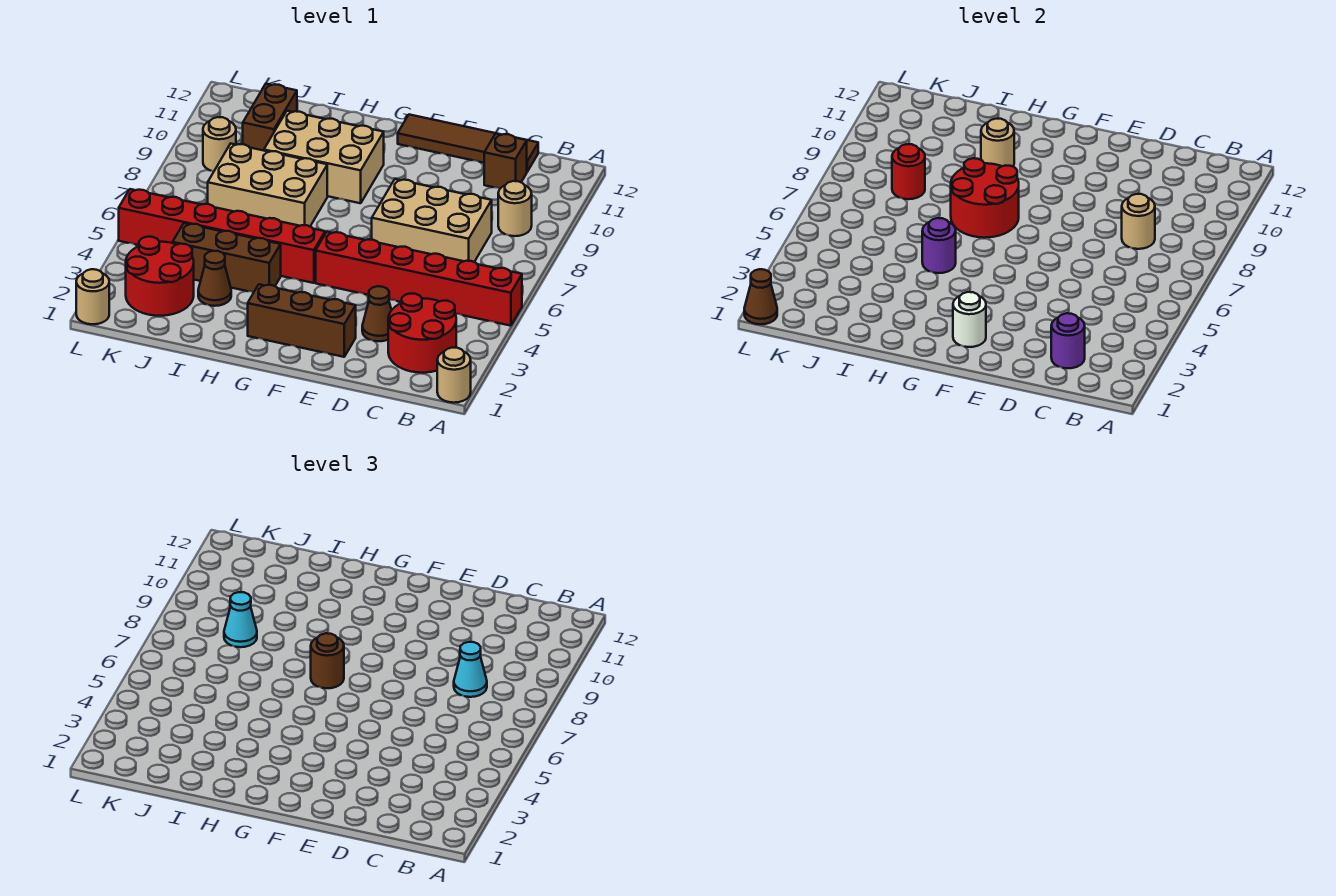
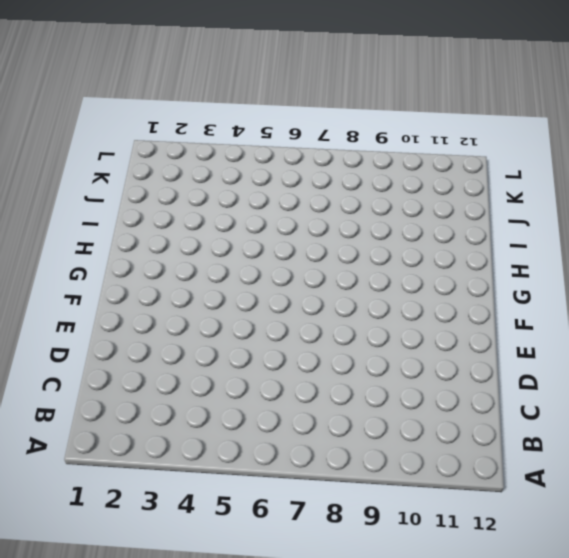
none -> tan 1x1 round brick [437,348,471,403]
none -> red 1x6 brick [316,232,522,326]
none -> red 2x2 round brick [388,294,456,373]

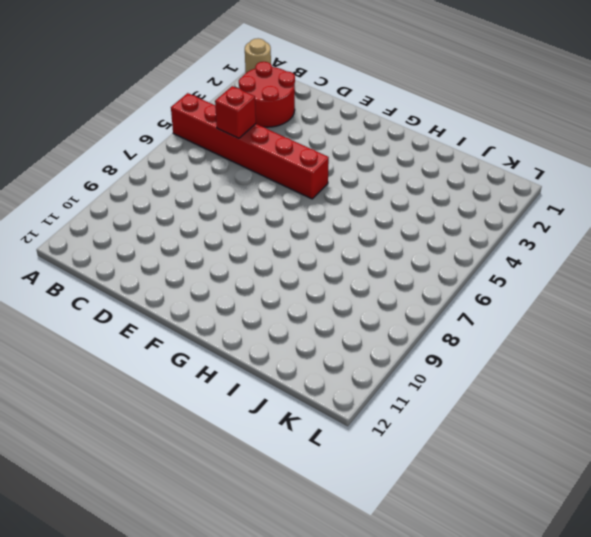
red 1x1 brick [215,86,256,138] -> none
none -> tan 1x1 round brick [498,181,532,236]
none -> tan 2x3 brick [372,179,492,262]
none -> brown 1x1 brick [484,133,527,189]

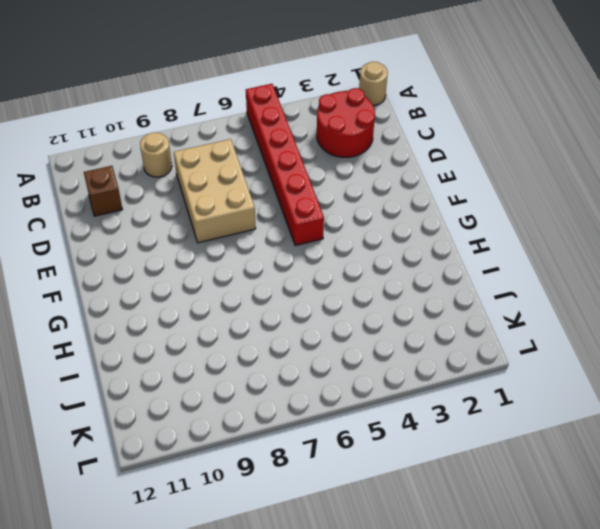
none -> brown 1x4 tile [398,115,538,172]
none -> brown 1x1 cone [362,286,392,341]
none -> brown 1x3 brick [248,284,356,357]

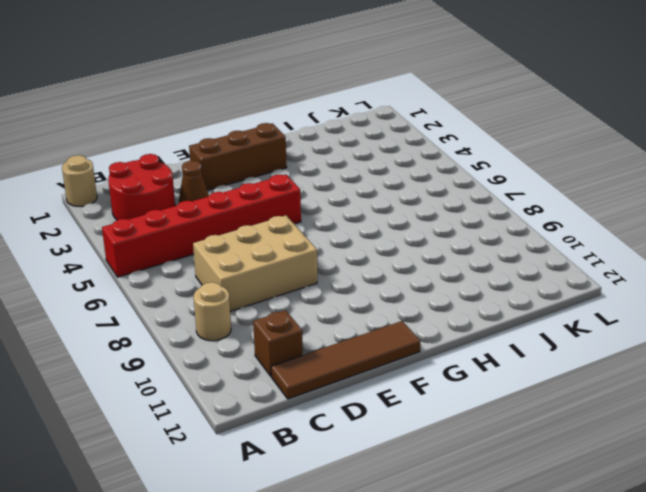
none -> red 1x6 brick [119,189,325,283]
none -> tan 2x3 brick [264,111,384,203]
none -> brown 1x3 brick [172,223,281,292]

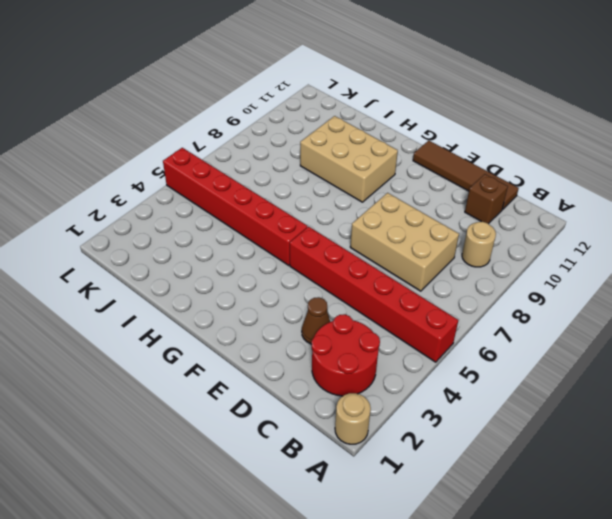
none -> brown 1x3 brick [248,284,356,357]
none -> brown 1x3 brick [172,223,281,292]
none -> tan 2x3 brick [208,144,327,226]

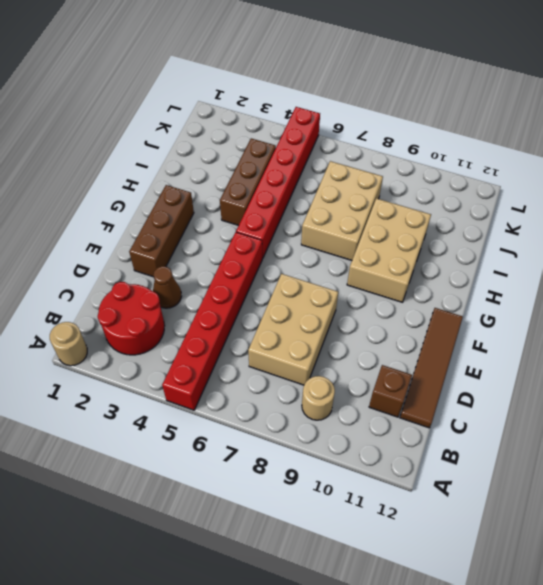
none -> brown 1x1 cone [198,251,231,306]
none -> red 2x2 round brick [126,237,194,316]
none -> brown 1x2 brick [243,84,297,151]

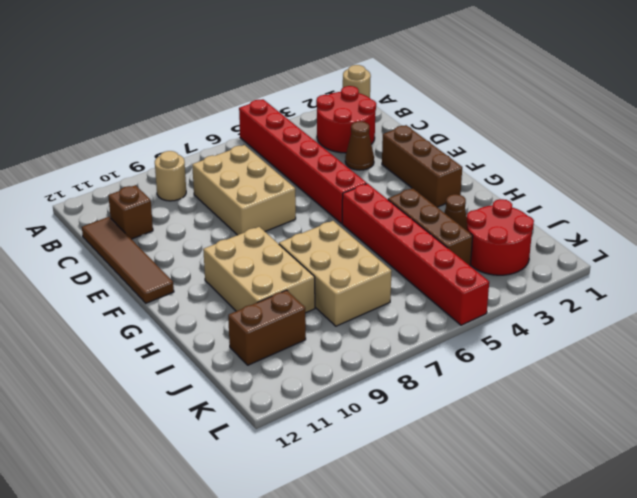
none -> tan 1x1 round brick [203,117,236,172]
none -> tan 1x1 round brick [76,269,109,324]
none -> purple 1x1 round brick [1051,313,1085,368]

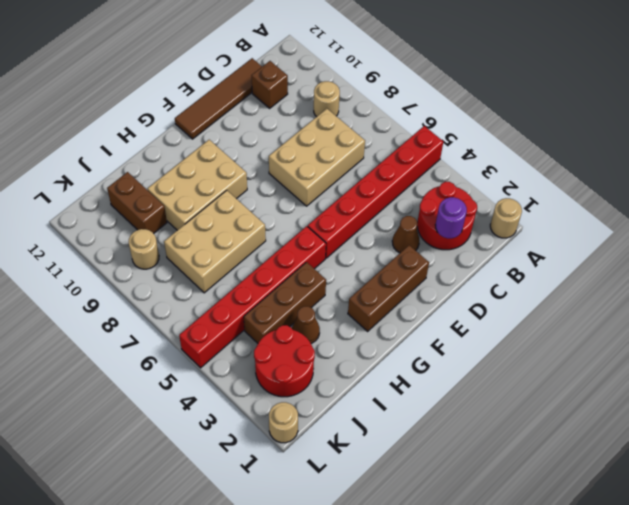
none -> tan 1x1 round brick [1122,194,1155,249]
none -> white 1x1 round brick [953,292,986,347]
none -> red 2x2 round brick [951,158,1019,238]

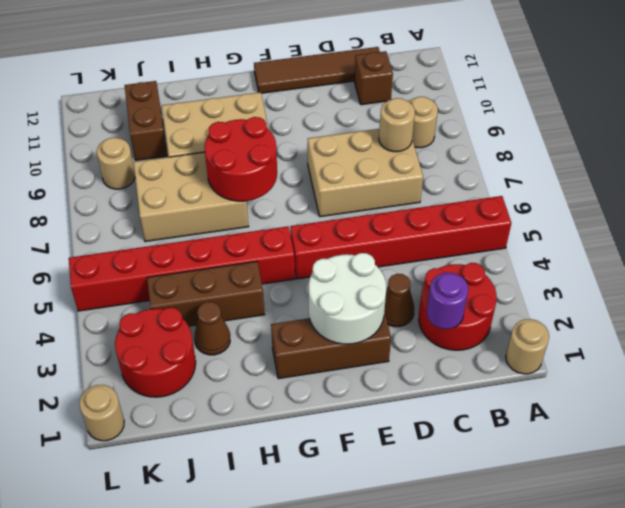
white 2x2 round brick [309,253,386,344] -> white 1x1 round brick [953,292,986,347]
none -> purple 1x1 round brick [922,218,956,273]
none -> tan 1x1 round brick [981,119,1014,167]
none -> red 1x1 round brick [892,144,925,199]

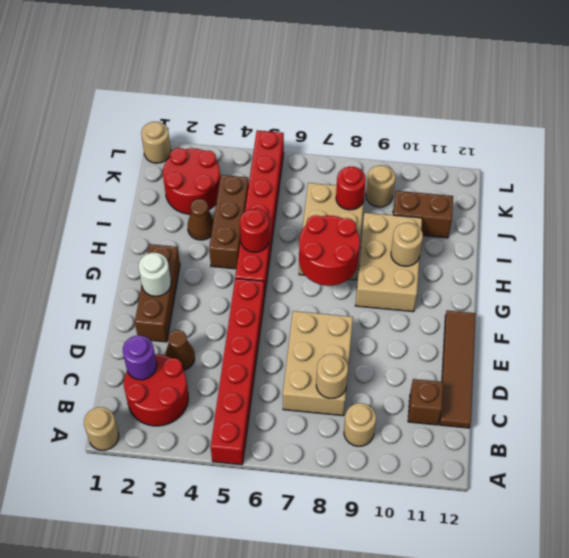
red 1x1 round brick [240,209,269,252] -> purple 1x1 round brick [922,218,956,273]
none -> brown 1x1 cone [744,269,777,324]
none -> cyan 1x1 cone [454,642,487,697]
none -> brown 1x1 round brick [311,633,344,688]

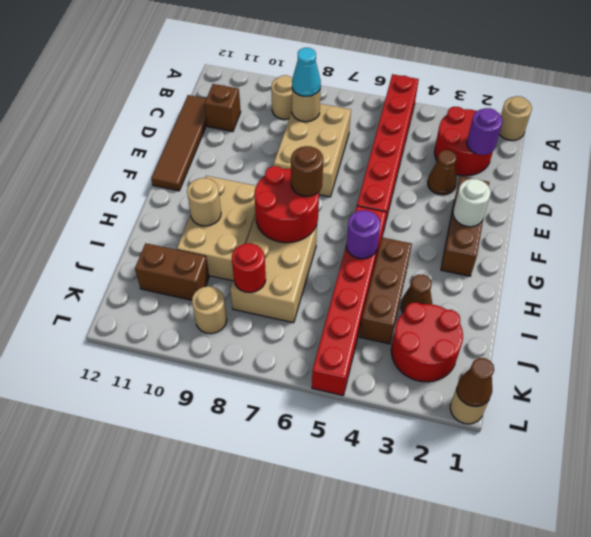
none -> cyan 1x1 cone [224,592,257,647]

